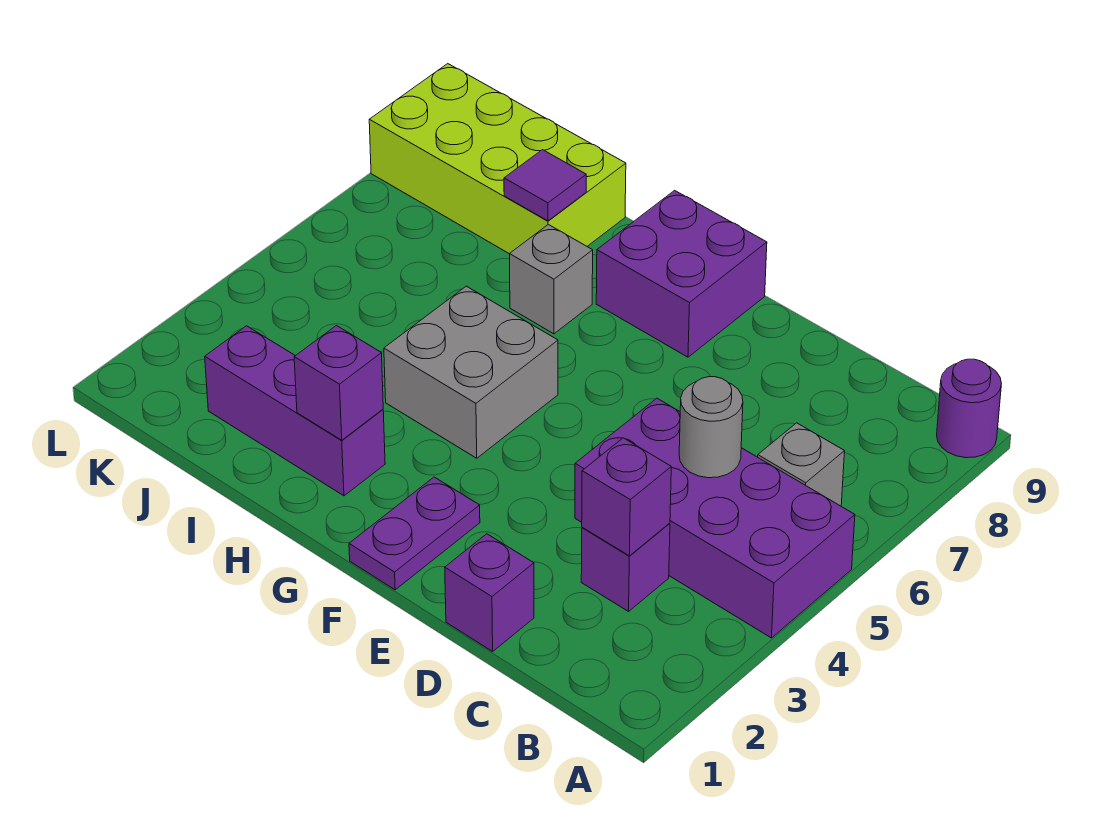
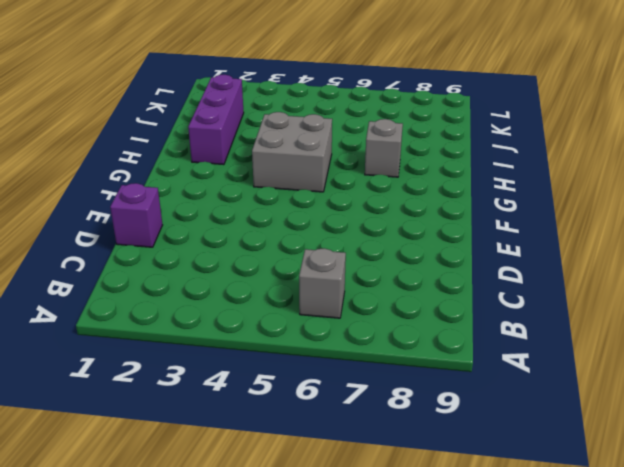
none -> purple 2x4 brick [575,398,855,638]
none -> purple 1x1 round brick [937,359,1001,458]
none -> purple 1x1 brick [581,523,670,611]

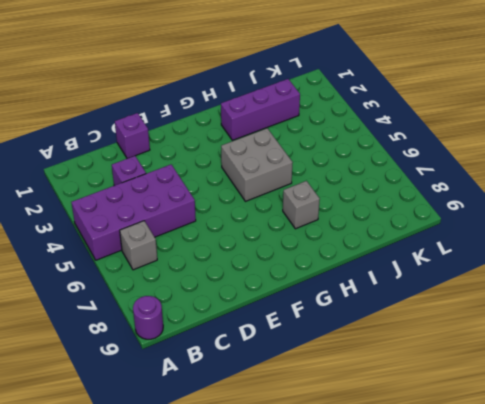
none -> purple 1x2 plate [349,477,480,590]
none -> purple 2x2 brick [596,190,767,357]
none -> lime 2x4 brick [369,64,626,254]

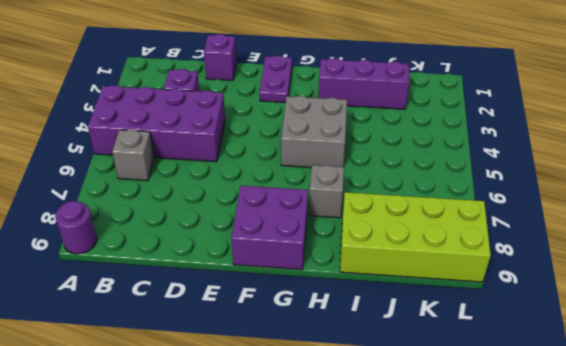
none -> purple 1x1 brick [582,438,671,556]
none -> grey 1x1 round brick [679,377,743,478]
none -> purple 1x1 brick [294,326,383,440]

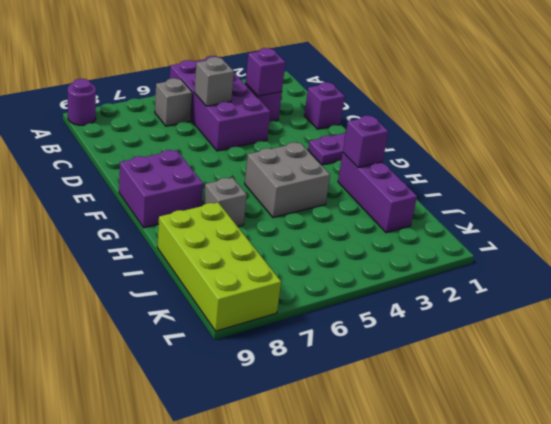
grey 1x1 brick [194,57,234,106] -> grey 1x1 round brick [679,377,743,478]
none -> purple 1x1 tile [504,150,586,221]

